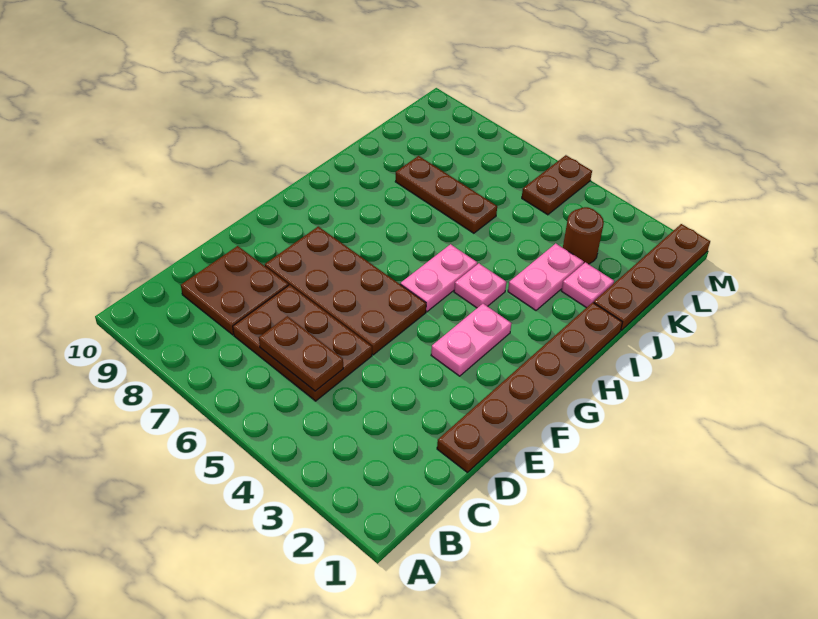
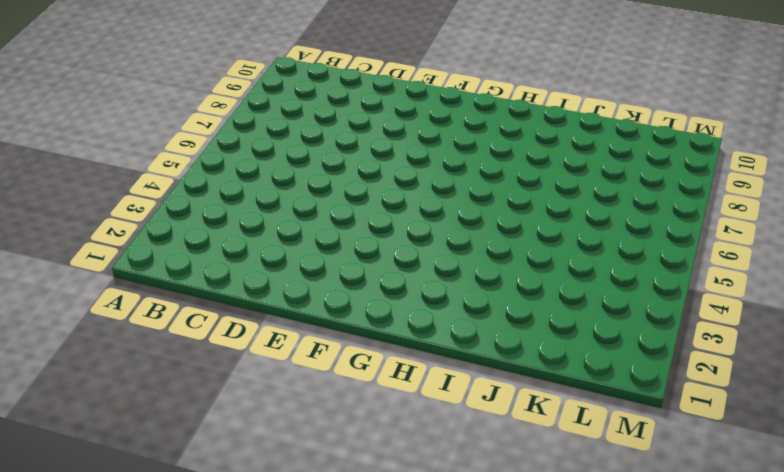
none -> brown 2x3 plate [233,285,372,401]
none -> brown 2x2 plate [181,246,288,335]
none -> brown 1x6 plate [437,302,622,473]

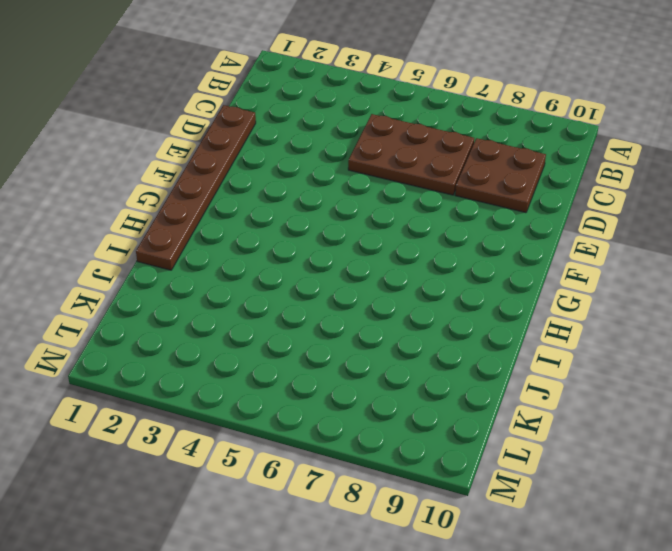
none -> brown 2x4 plate [265,227,426,355]
none -> pink 1x2 plate [431,304,512,376]
none -> pink 1x2 plate [400,244,477,312]

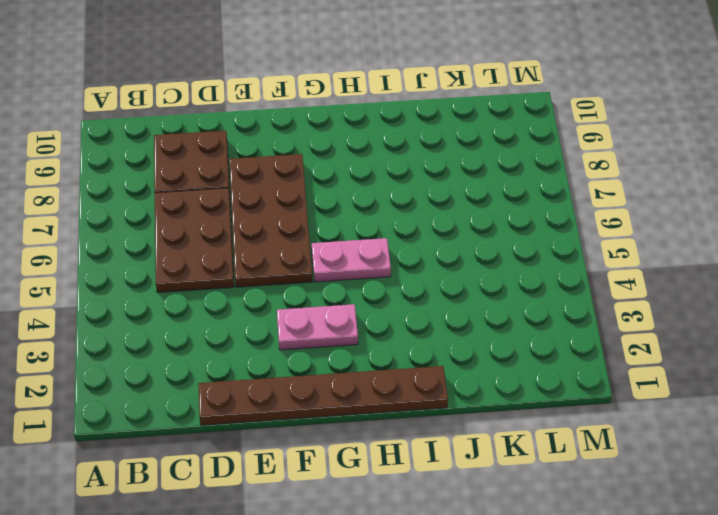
none -> pink 1x1 plate [454,263,506,308]
none -> pink 1x2 plate [508,243,584,310]
none -> brown 1x4 plate [594,224,710,330]

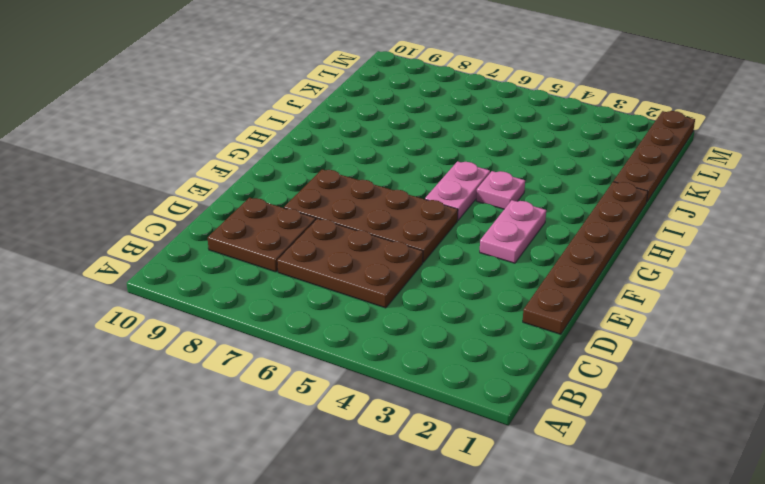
none -> pink 1x2 plate [508,243,584,310]
none -> pink 1x1 plate [561,262,614,308]
none -> brown 1x3 plate [395,156,497,233]

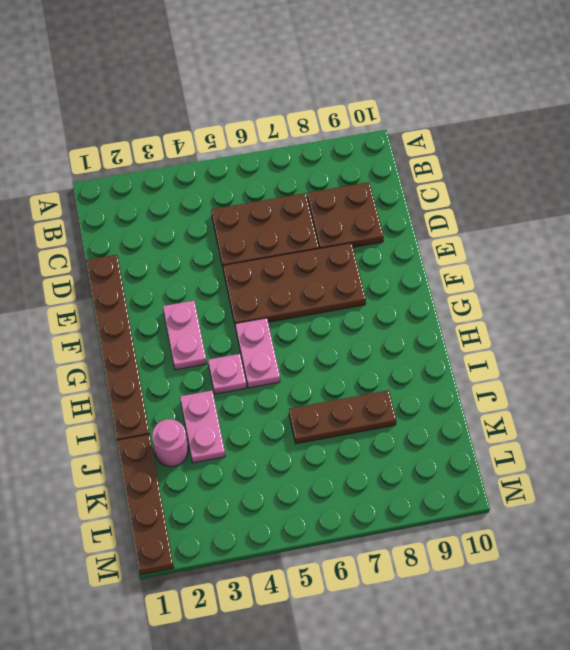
pink 1x1 round brick [152,419,188,467] -> pink 1x1 plate [561,262,614,308]
none -> brown 1x1 round brick [563,207,604,264]
none -> brown 1x2 plate [522,155,592,215]
none -> brown 1x2 plate [259,316,343,391]

